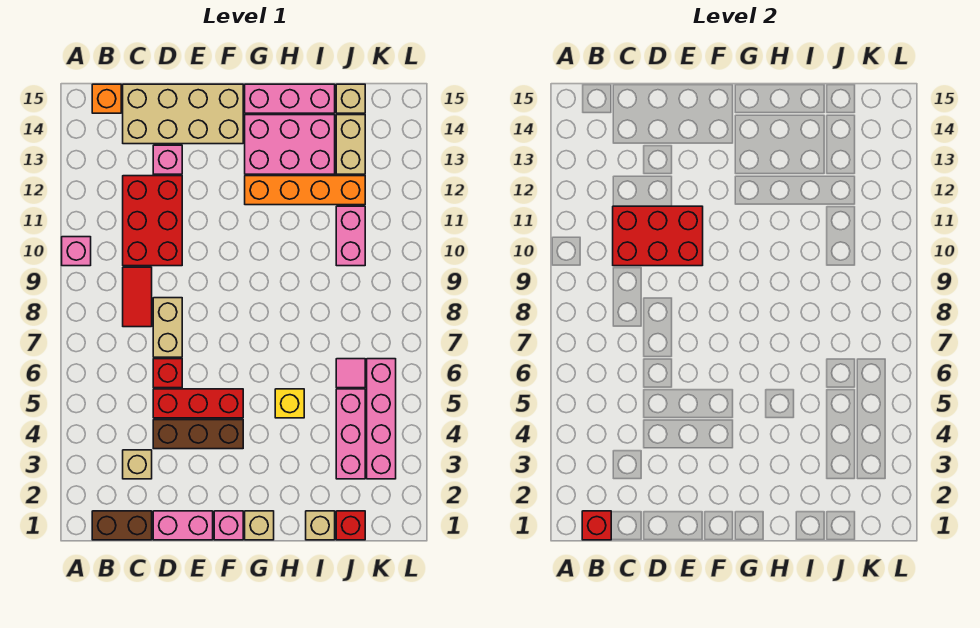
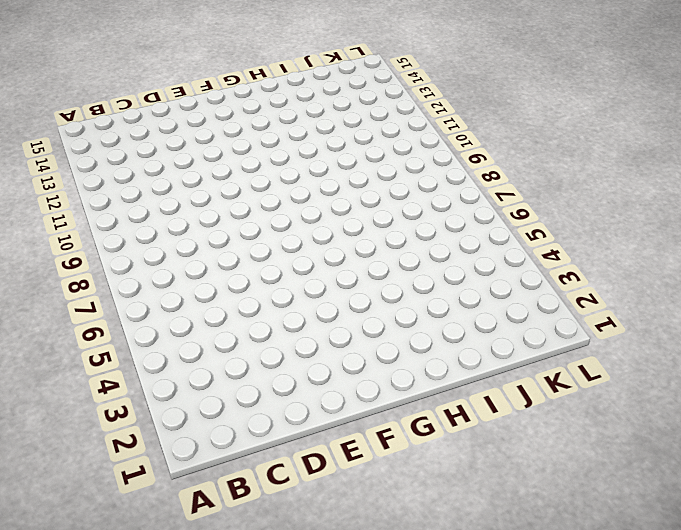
none -> pink 1x1 brick [62,237,91,266]
none -> brown 1x2 brick [92,511,152,540]
none -> orange 1x1 brick [92,84,121,113]

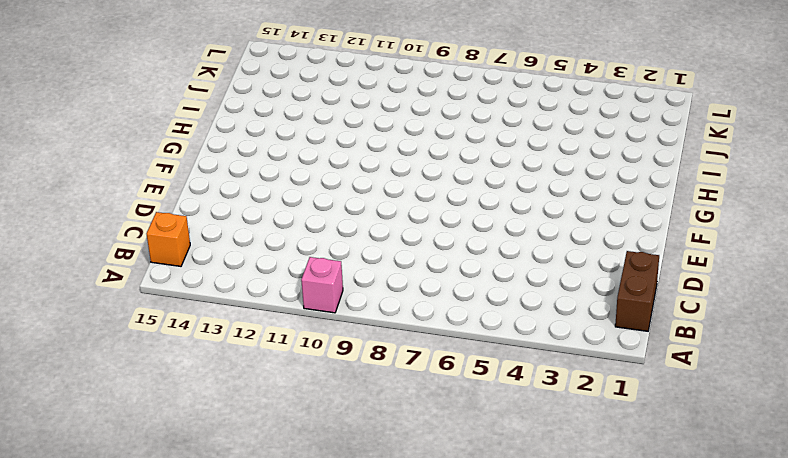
none -> tan 1x1 brick [123,450,152,479]
none -> red 1x2 tile [123,267,152,327]
none -> red 2x3 brick [123,176,182,266]

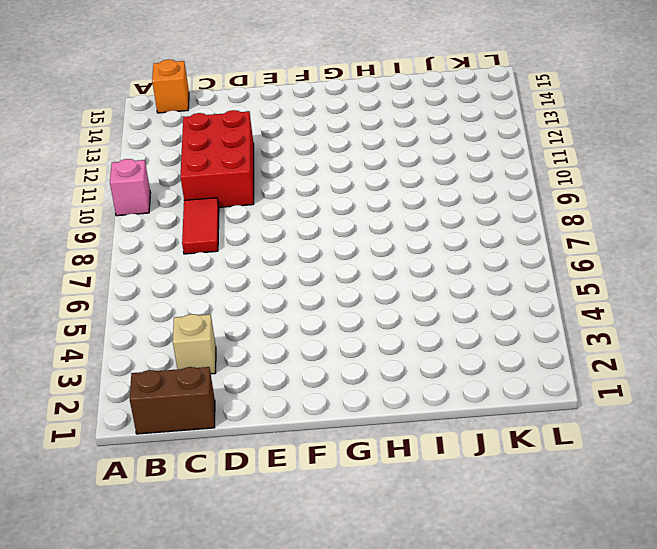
none -> tan 2x4 brick [123,84,243,144]
none -> pink 1x2 brick [153,511,213,540]
none -> brown 1x3 brick [153,420,243,449]

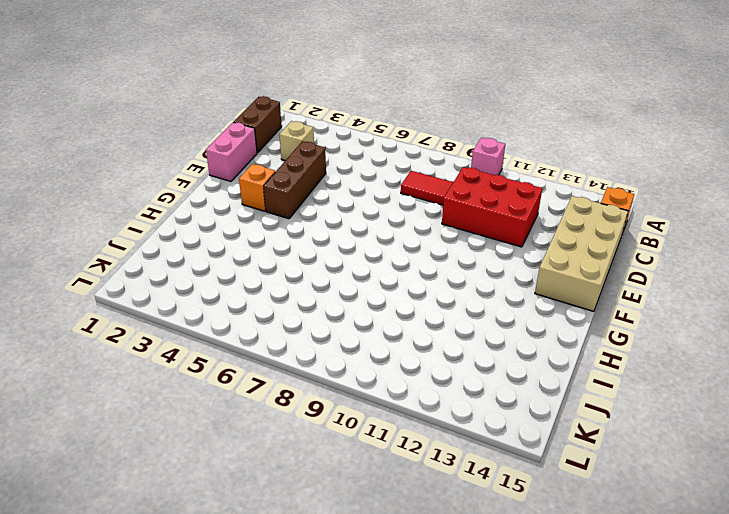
orange 1x1 brick [239,164,275,211] -> none
none -> red 1x3 brick [153,389,243,418]
none -> red 1x1 brick [153,359,182,388]
none -> tan 1x2 brick [153,298,182,357]

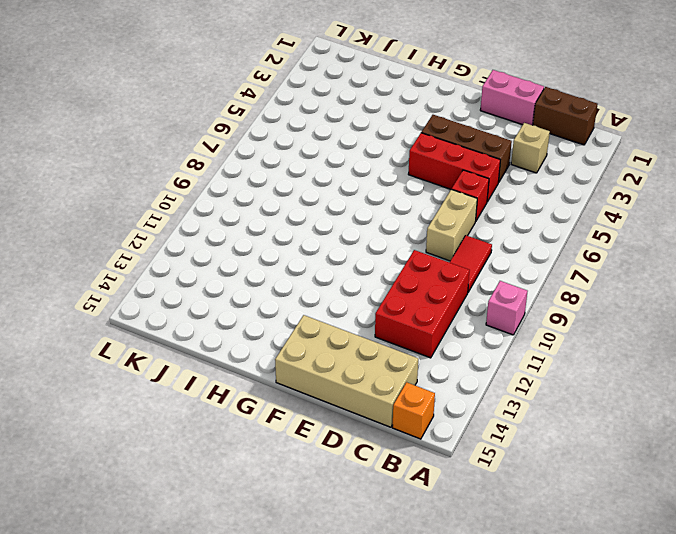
none -> pink 1x1 brick [153,145,182,174]
none -> pink 1x1 brick [214,511,243,540]
none -> tan 1x1 brick [245,511,274,540]

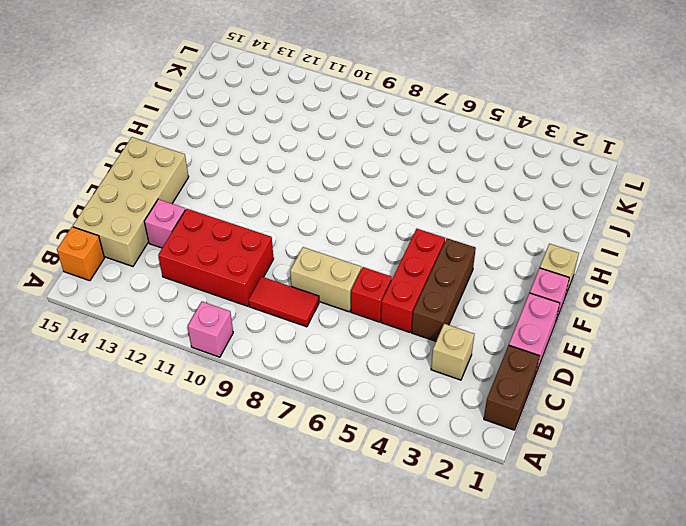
none -> orange 1x4 brick [245,176,365,205]
none -> pink 2x3 brick [245,115,335,174]
none -> pink 1x3 brick [245,84,335,113]

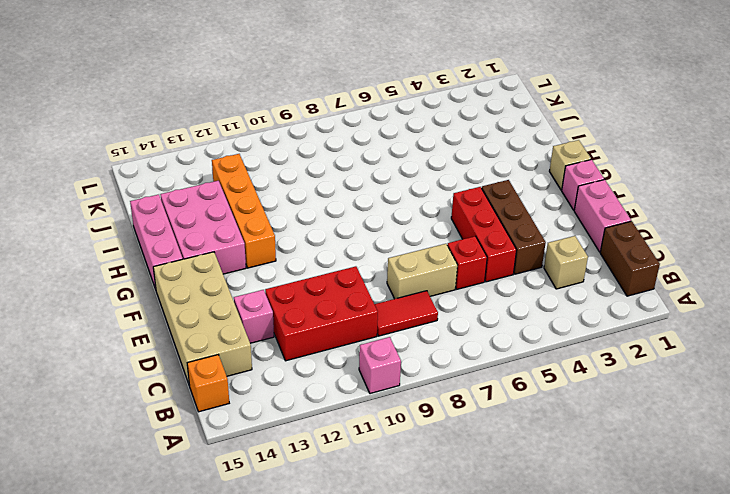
none -> yellow 1x1 brick [275,389,304,418]
none -> tan 1x1 brick [306,511,335,540]
none -> red 1x1 brick [336,511,365,540]

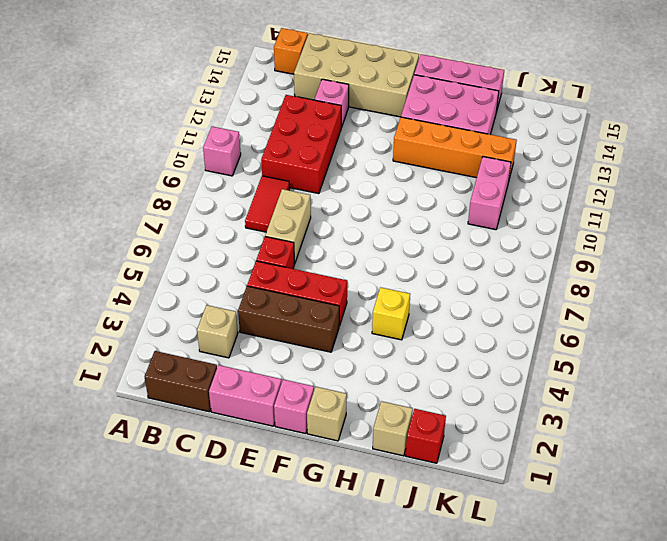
none -> pink 1x3 brick [336,389,365,479]
none -> pink 1x1 tile [336,359,365,388]
none -> tan 1x2 brick [336,115,365,174]

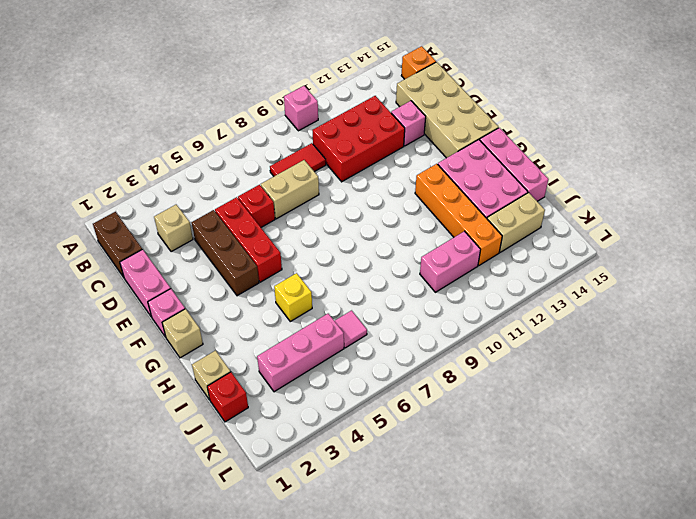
none -> tan 1x1 brick [336,84,365,113]
none -> pink 1x4 brick [367,359,396,479]
none -> red 1x1 brick [582,511,611,540]

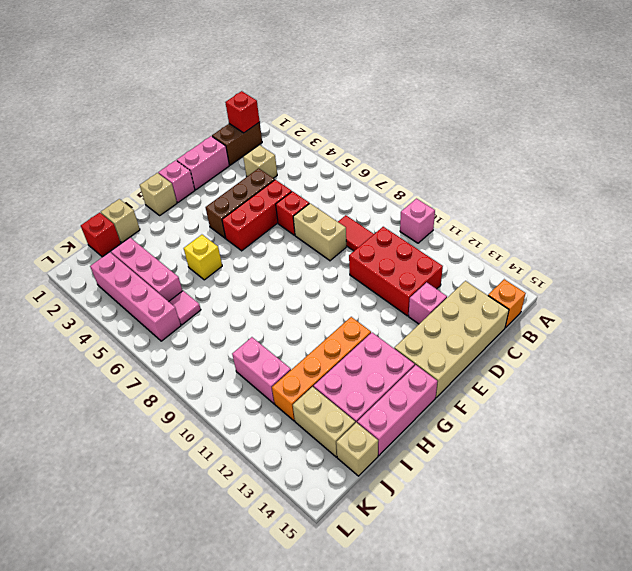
none -> red 2x3 brick [613,206,703,266]

